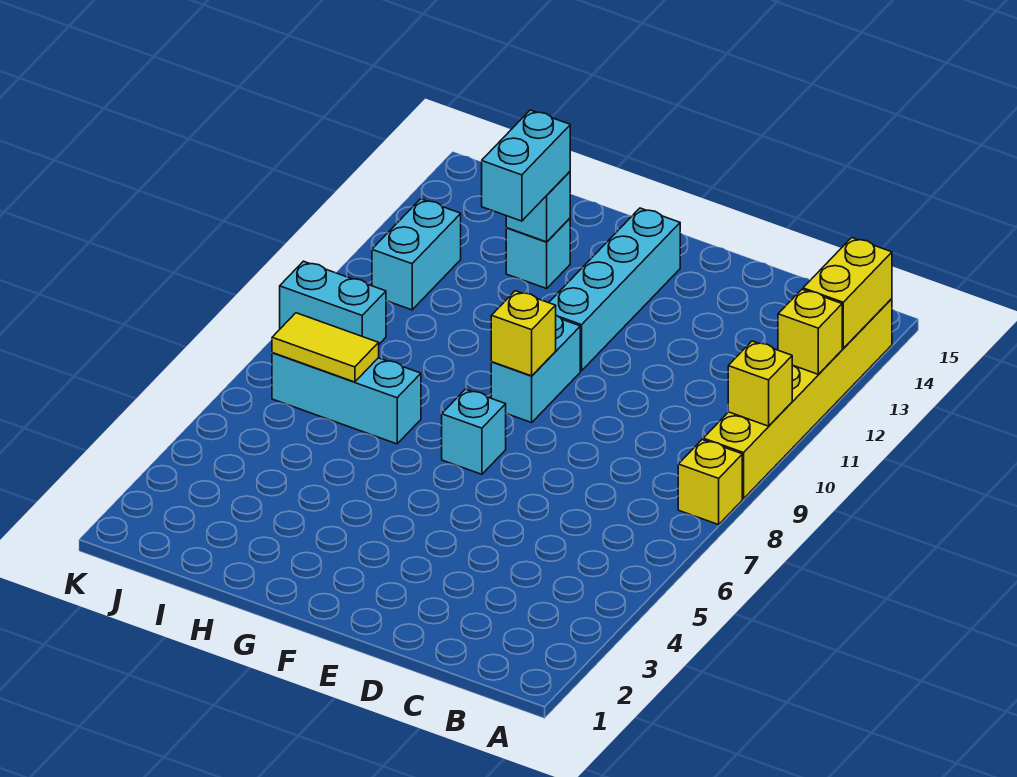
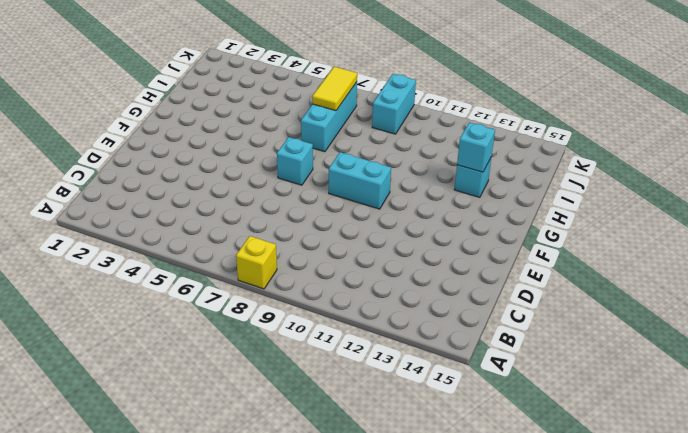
none -> yellow 1x6 brick [703,299,892,499]
none -> cyan 1x4 brick [549,208,680,371]
none -> cyan 1x2 brick [372,199,461,310]

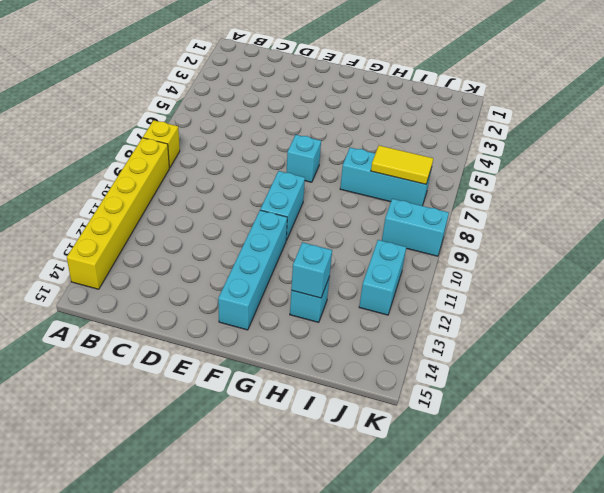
none -> yellow 1x1 brick [728,341,792,426]
none -> yellow 1x1 brick [778,289,842,374]
none -> yellow 1x2 brick [803,238,892,349]

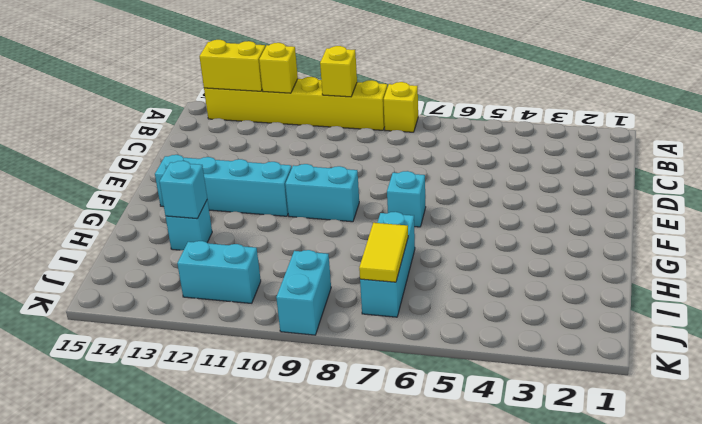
none -> yellow 1x1 brick [491,291,556,376]
none -> cyan 1x2 brick [482,110,570,221]

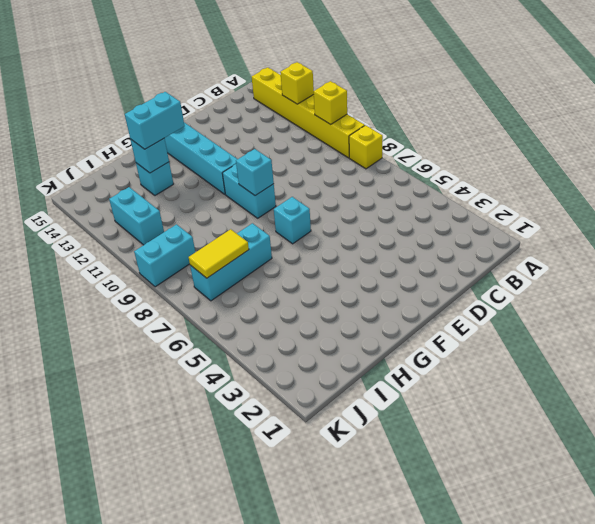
cyan 1x1 brick [236,149,274,196] -> yellow 1x1 brick [491,291,556,376]
cyan 1x2 brick [125,92,185,149] -> cyan 1x2 brick turned to [482,110,570,221]
none -> yellow 1x2 brick [803,238,892,349]

